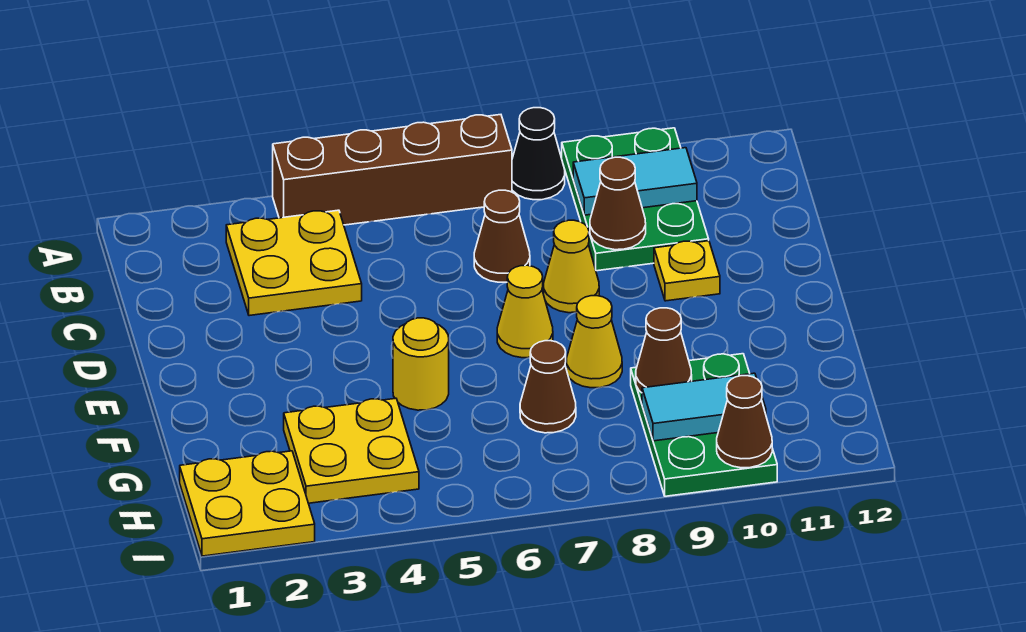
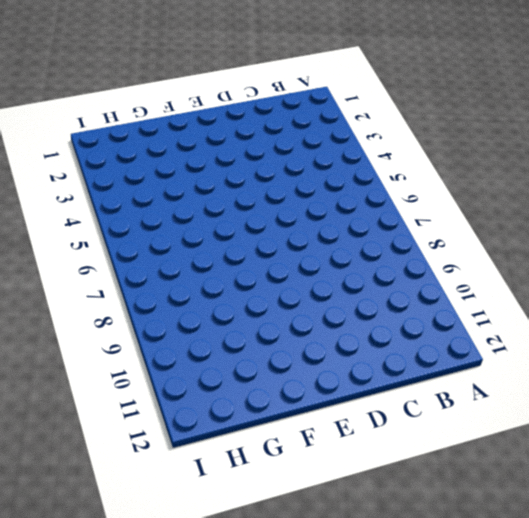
none -> brown 1x4 brick [273,115,512,225]
none -> black 1x1 cone [512,108,565,200]
none -> green 2x3 plate [562,128,709,271]

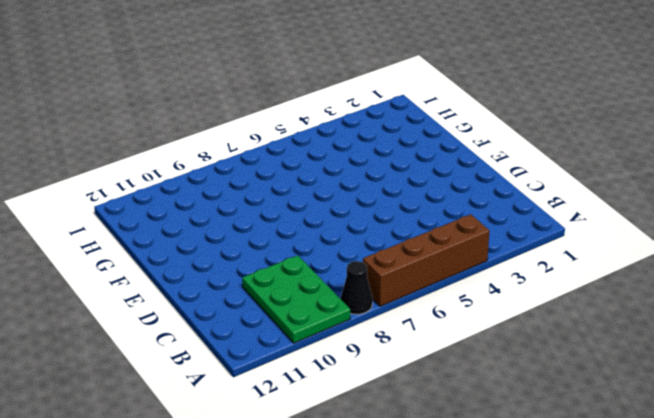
none -> yellow 2x2 plate [226,210,362,316]
none -> brown 1x1 cone [474,190,530,282]
none -> yellow 1x1 cone [544,220,599,313]

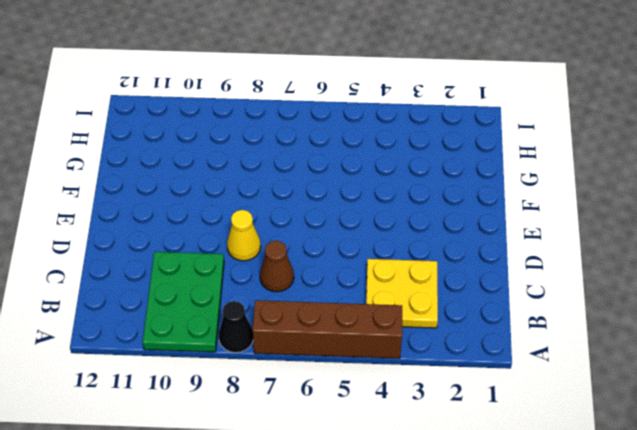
none -> yellow 1x1 plate [654,241,720,301]
none -> yellow 1x1 cone [497,265,553,358]
none -> yellow 1x1 round brick [393,318,449,410]

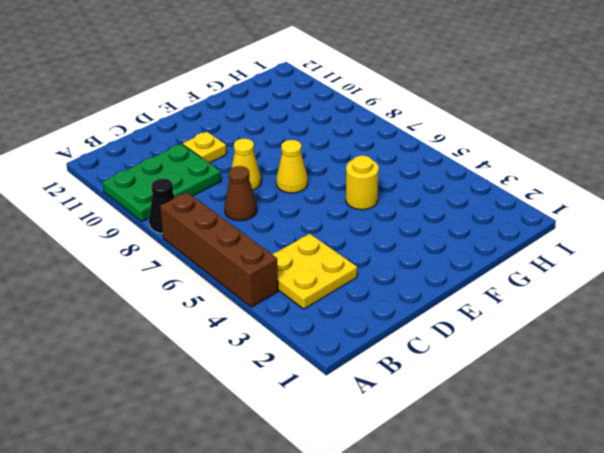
none -> yellow 1x1 cone [566,296,622,388]
none -> yellow 2x2 plate [284,398,419,503]
none -> brown 1x1 cone [520,341,576,433]

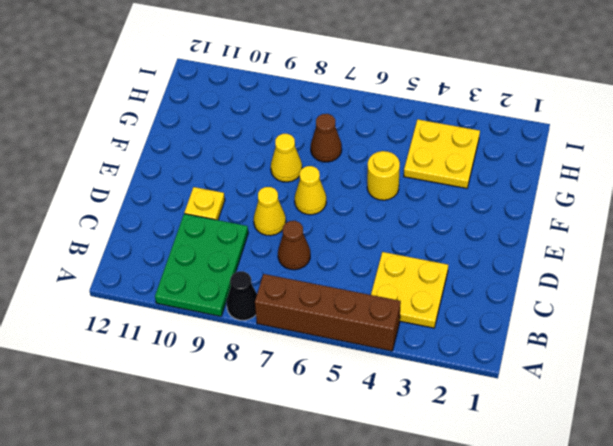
none -> green 2x3 plate [631,354,777,496]
none -> yellow 2x2 plate [180,451,315,556]
none -> cyan 1x2 tile [573,148,697,215]

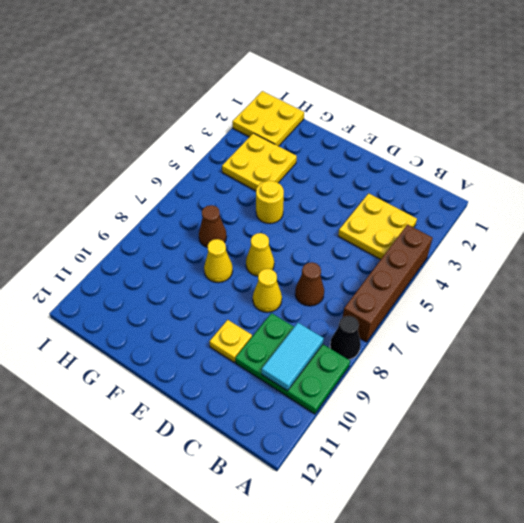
none -> green 2x3 plate [631,354,777,496]
none -> brown 1x1 cone [590,157,646,250]
none -> brown 1x1 cone [636,308,692,393]

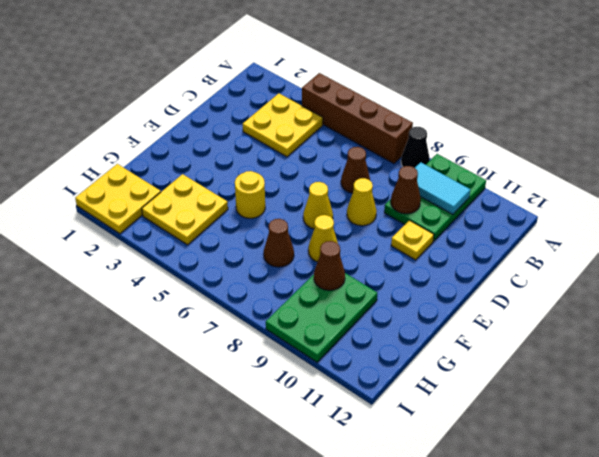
none -> cyan 1x2 tile [642,373,766,441]
none -> brown 1x1 cone [717,376,772,468]

